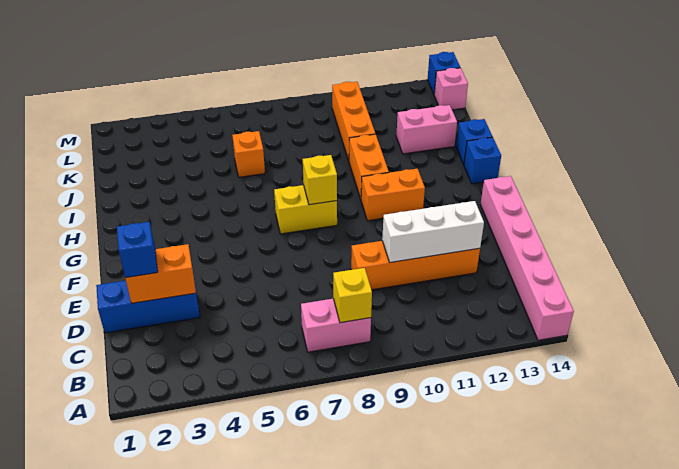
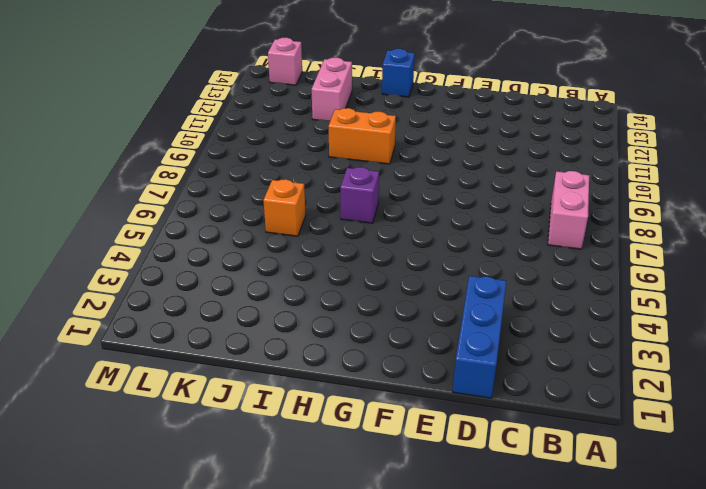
purple 1x1 brick [340,167,379,223] -> none
none -> pink 1x6 brick [481,176,574,340]
none -> orange 1x4 brick [351,241,480,290]
none -> yellow 1x2 brick [274,185,337,234]

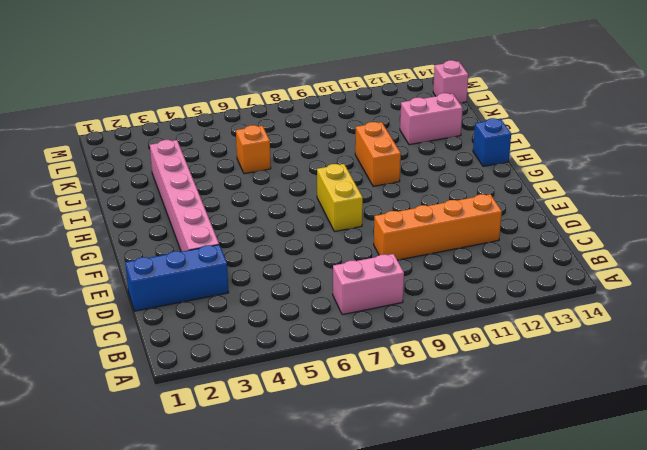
pink 1x6 brick [150,140,219,252] -> pink 1x6 brick moved to [481,176,574,340]
yellow 1x2 brick [317,164,363,232] -> yellow 1x2 brick turned to [274,185,337,234]
none -> orange 1x2 brick [361,169,425,221]
none -> blue 1x1 brick [456,119,493,164]
none -> orange 1x3 brick [332,82,375,160]

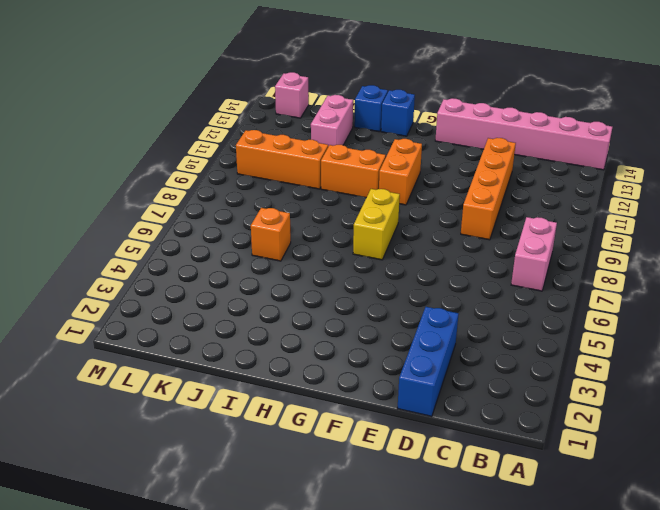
none -> blue 1x1 brick [427,52,460,94]
none -> yellow 1x1 brick [333,268,372,323]
none -> orange 1x2 brick [125,244,196,303]

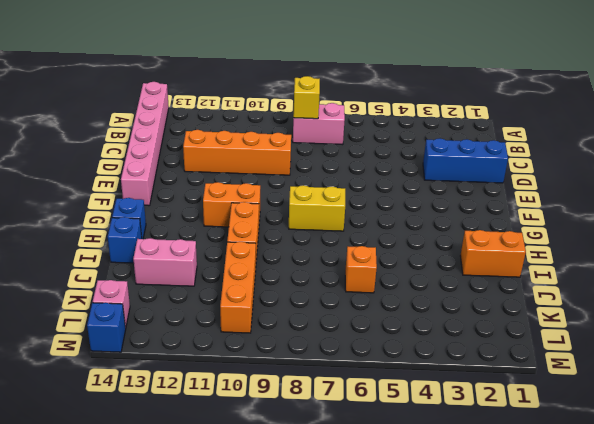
orange 1x2 brick [460,230,526,277] -> orange 1x2 brick moved to [125,244,196,303]
none -> white 1x3 brick [382,201,484,262]
none -> yellow 1x1 brick [303,155,337,205]
none -> blue 1x1 brick [117,222,158,278]

